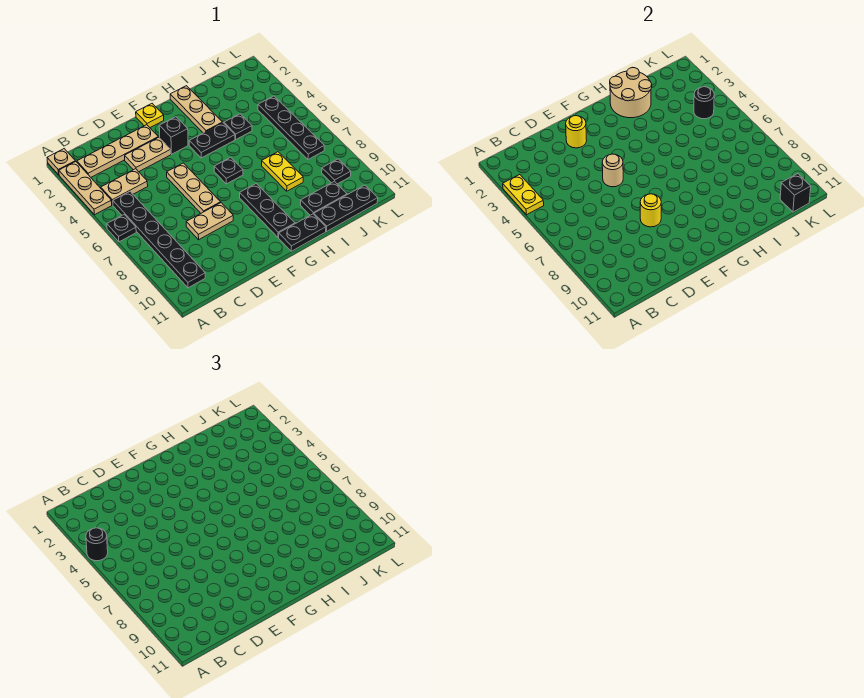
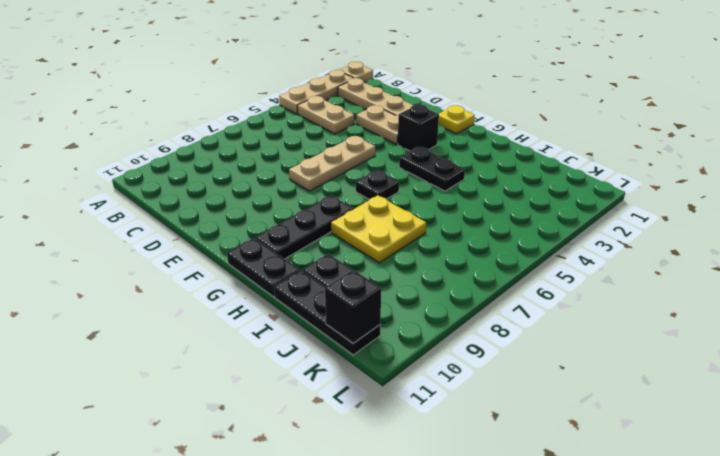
yellow 2x2 plate [331,195,426,263] -> yellow 1x2 plate [262,152,303,191]
none -> black 1x1 plate [107,215,136,242]
none -> black 1x6 plate [113,192,205,288]
none -> tan 1x2 plate [186,203,233,240]
none -> tan 1x3 plate [170,86,223,133]

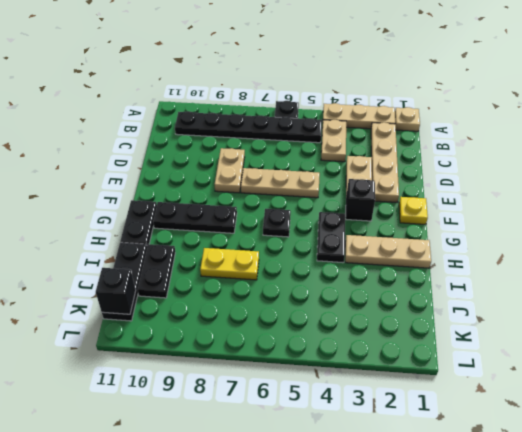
none -> black 1x1 plate [224,114,252,139]
none -> black 1x4 plate [258,96,324,159]
none -> black 1x1 plate [322,159,351,184]
none -> yellow 1x2 plate [503,175,544,215]

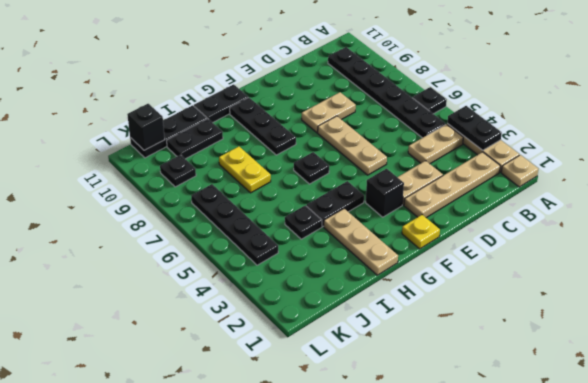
black 1x2 plate [447,106,502,150] -> yellow 1x2 plate [503,175,544,215]
none -> yellow 1x1 round brick [566,116,587,148]
none -> tan 1x1 round brick [602,154,623,187]
none -> yellow 1x1 round brick [640,194,661,227]
none -> tan 2x2 round brick [610,68,652,118]

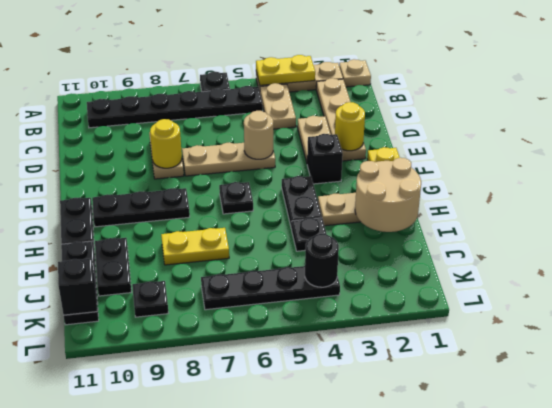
none -> black 1x1 round brick [86,528,108,561]

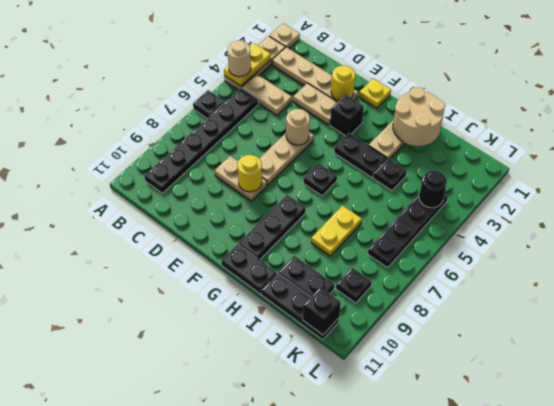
tan 1x1 round brick [228,40,251,77] -> black 1x1 round brick [86,528,108,561]

